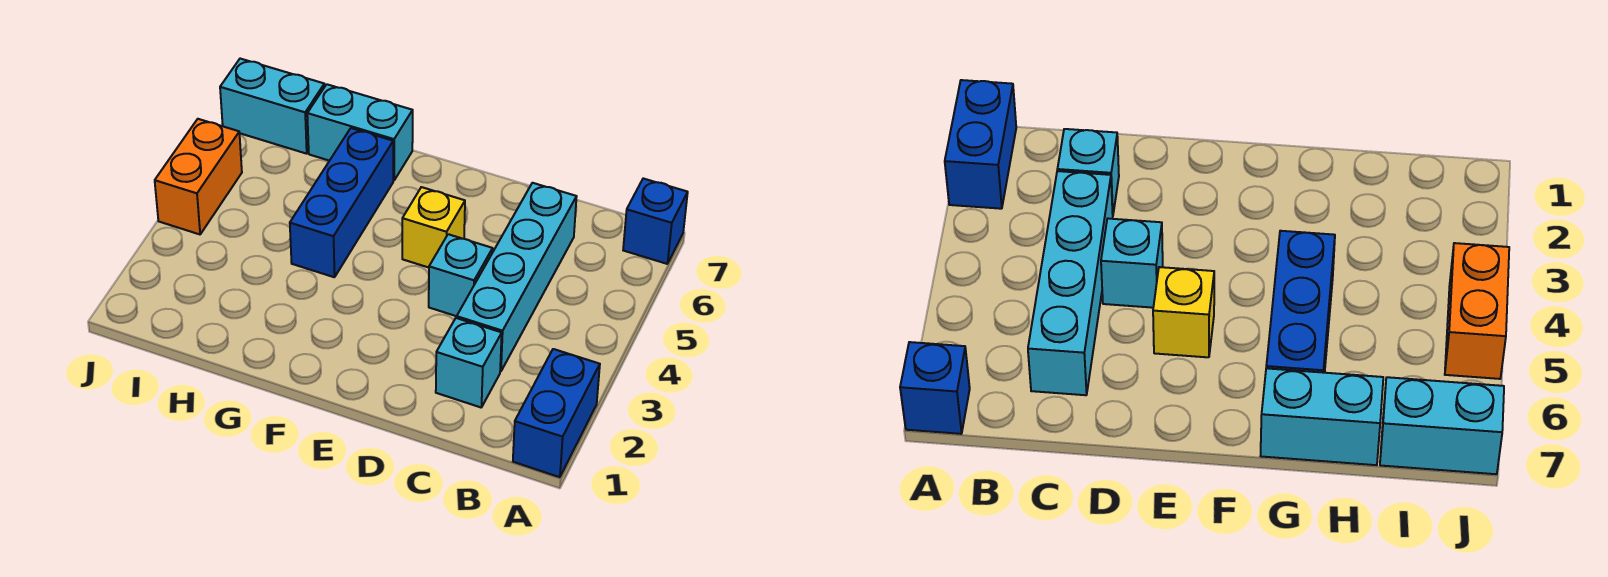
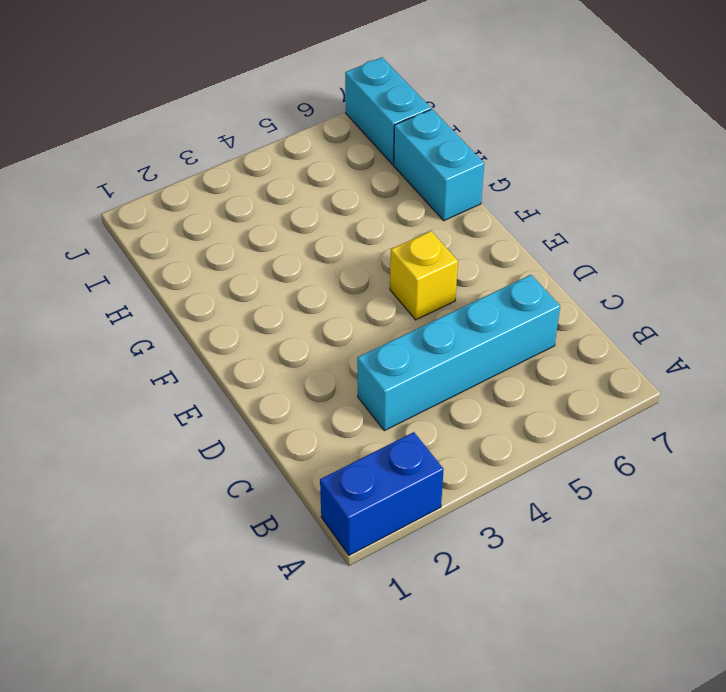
none -> blue 1x1 brick [623,178,688,264]
none -> cyan 1x1 brick [436,318,502,407]

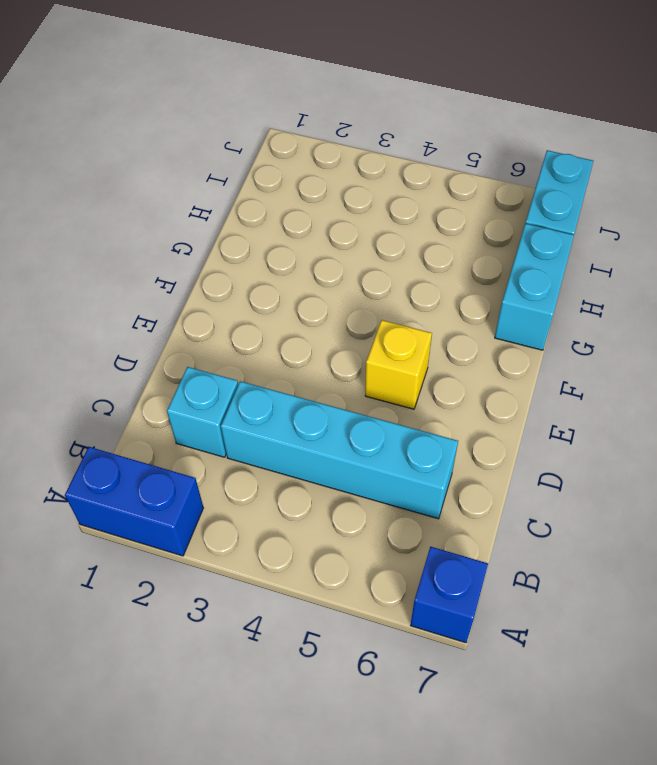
none -> cyan 1x1 brick [429,234,493,316]
none -> blue 1x3 brick [290,128,393,277]

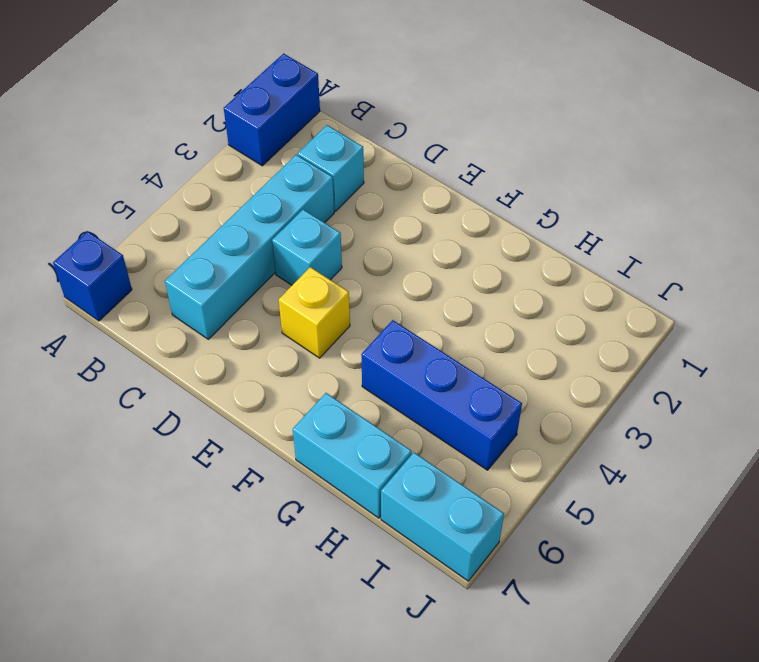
blue 1x3 brick [361,320,522,470] -> blue 1x3 brick turned to [290,128,393,277]
none -> orange 1x2 brick [155,119,242,234]

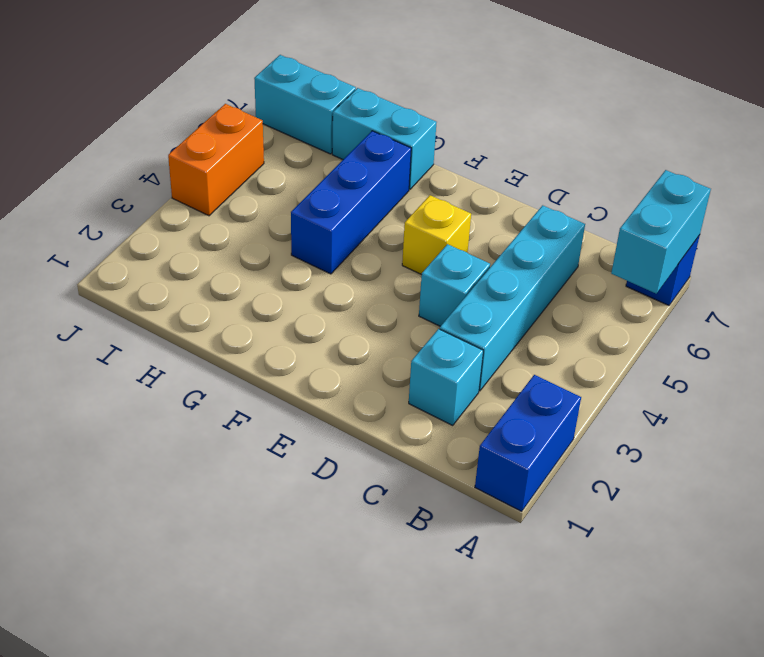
cyan 1x2 brick [611,170,711,294] -> none

